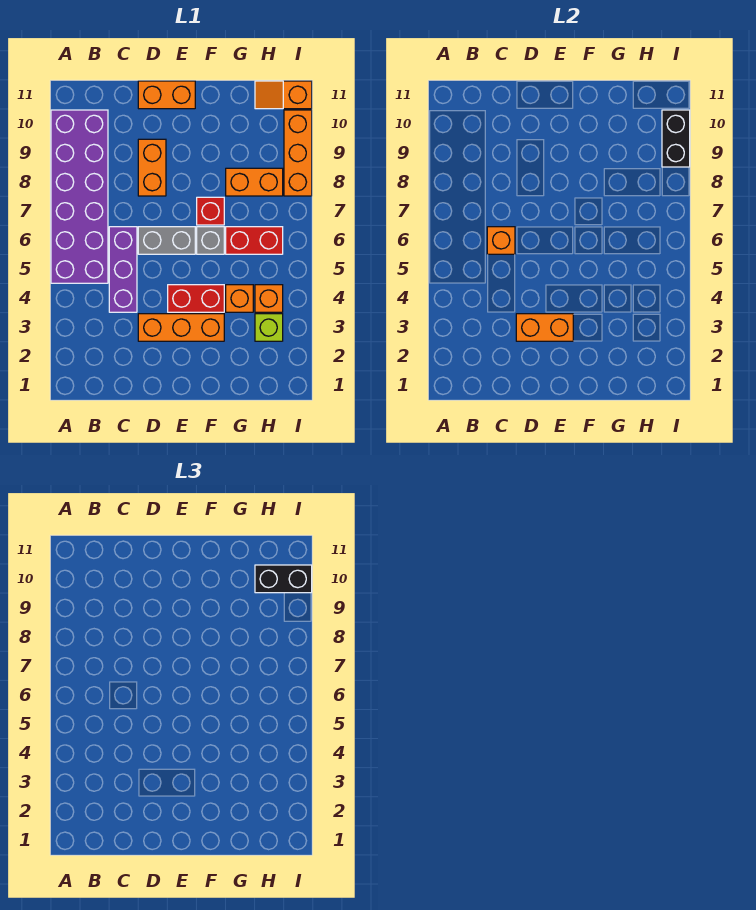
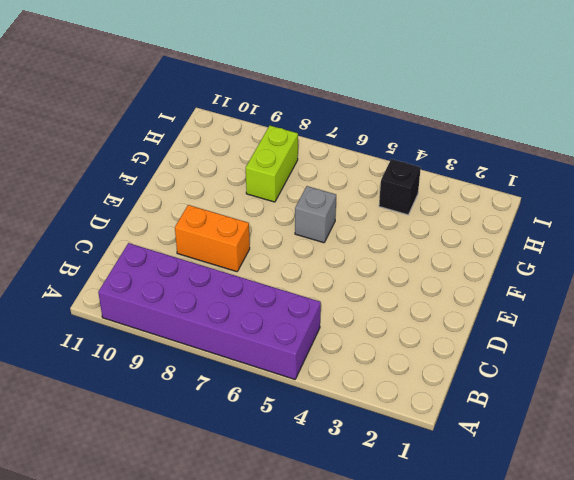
lime 1x2 brick [246,126,298,202] -> orange 1x2 brick [226,168,283,196]
black 1x1 brick [379,159,421,215] -> orange 1x1 brick [255,285,283,312]
none -> purple 1x3 brick [109,227,137,312]
none -> orange 1x3 brick [138,314,224,341]
none -> grey 1x2 brick [138,227,195,254]

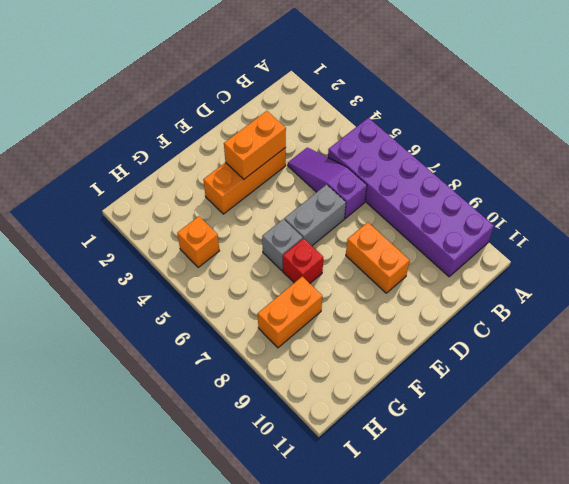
purple 1x3 slope [288,148,367,218] -> purple 1x3 brick [109,227,137,312]
none -> orange 1x2 brick [138,81,195,109]
none -> red 1x2 brick [168,285,224,312]
none -> orange 1x1 brick [226,285,253,312]

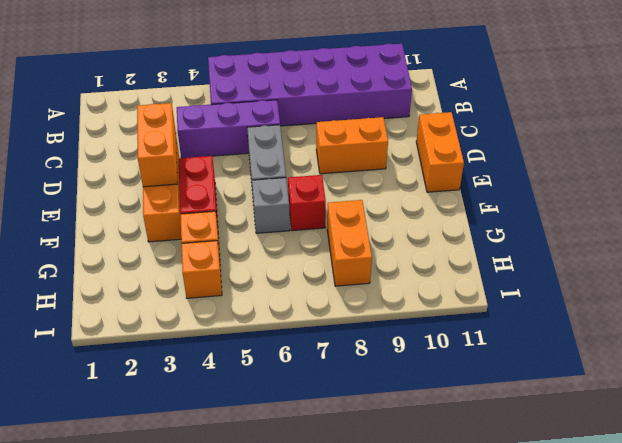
none -> red 1x2 brick [226,227,283,254]
none -> lime 1x1 brick [255,314,283,341]
none -> orange 1x2 slope [255,81,312,109]

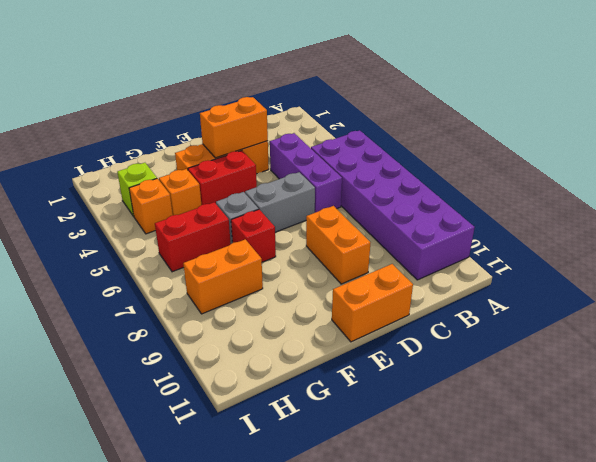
none -> orange 1x2 slope [255,81,312,109]
none -> orange 1x3 brick [284,110,312,196]
none -> orange 1x1 brick [487,227,515,254]

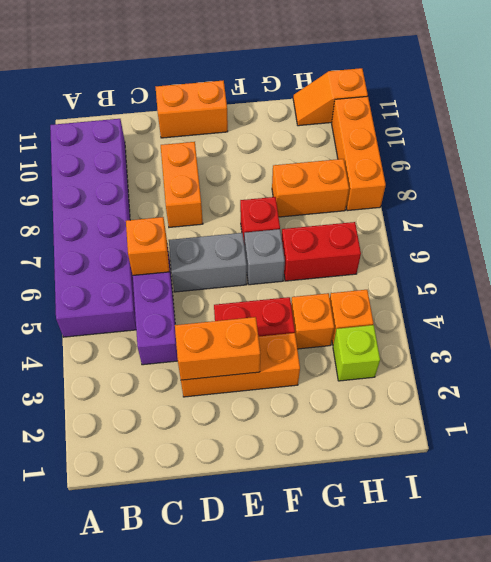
none -> black 1x2 brick [662,110,690,167]
none -> black 1x2 brick [255,565,312,593]

